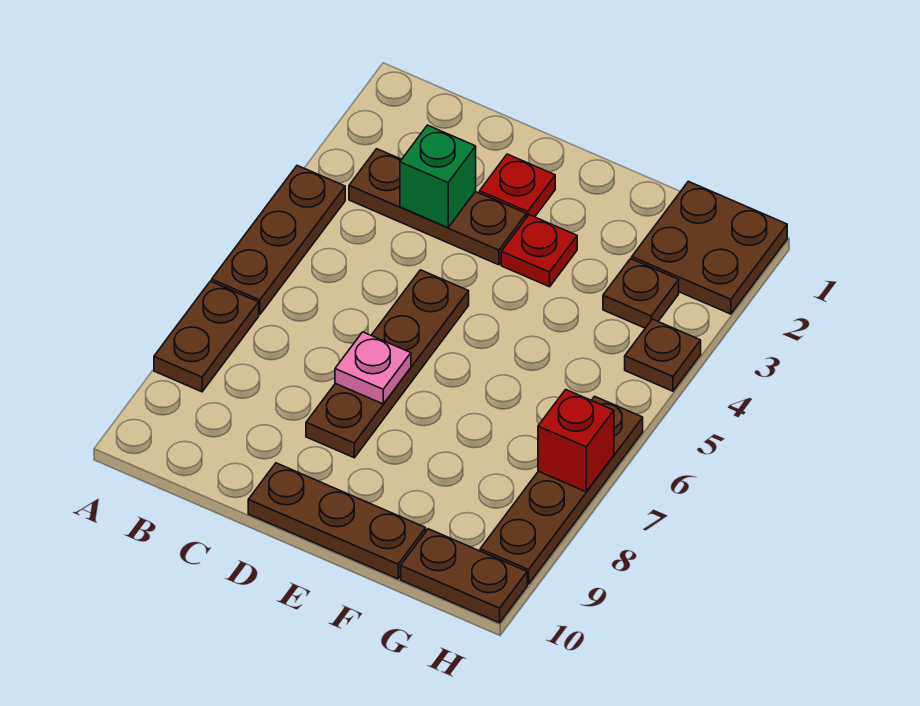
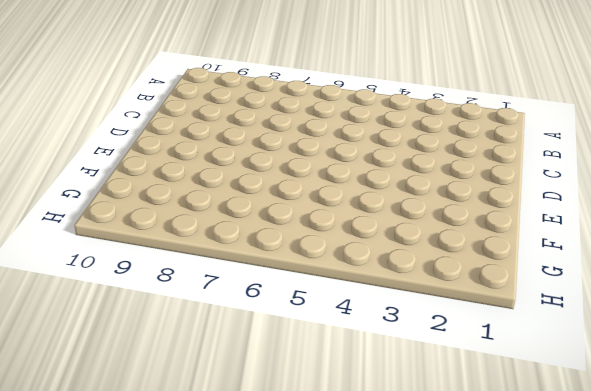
none -> brown 1x3 plate [212,166,345,315]
none -> brown 1x2 plate [154,281,259,392]
none -> brown 1x3 plate [349,149,526,265]

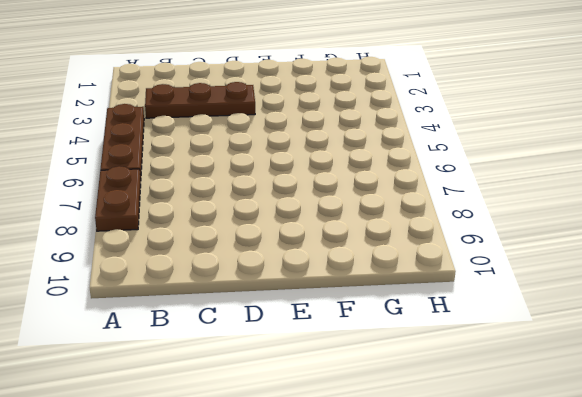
none -> red 1x1 plate [480,154,555,218]
none -> brown 1x4 plate [306,270,469,458]
none -> brown 1x3 plate [248,463,426,579]

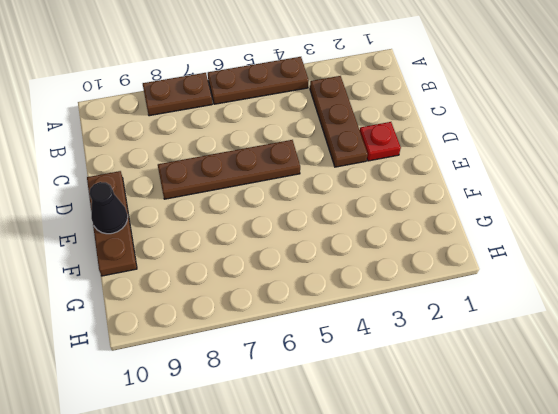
black 1x1 cone [89,182,128,234] -> none
none -> red 1x1 plate [501,215,577,287]
none -> brown 2x2 plate [632,181,787,314]
none -> brown 1x1 plate [603,259,679,328]

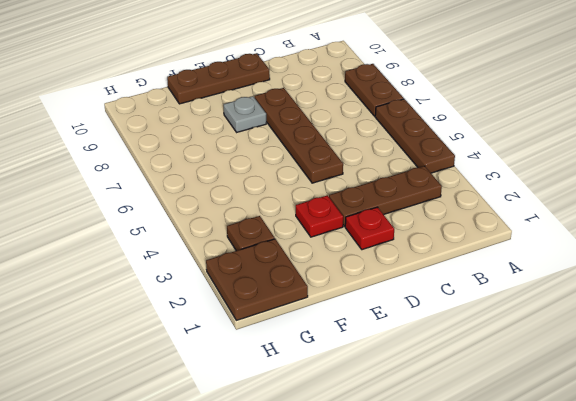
grey 1x1 plate [224,96,266,132] -> none
none -> brown 1x2 plate [401,529,527,623]
none -> brown 1x1 plate [625,319,701,391]
none -> brown 1x4 plate [480,396,643,584]

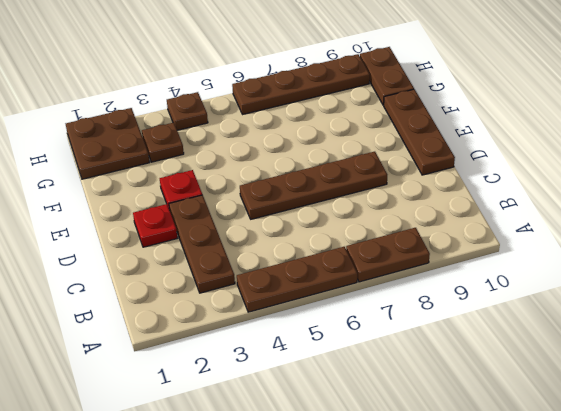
none -> green 1x1 brick [400,125,476,228]
none -> pink 1x1 plate [335,332,411,404]
none -> red 1x1 brick [538,390,614,492]

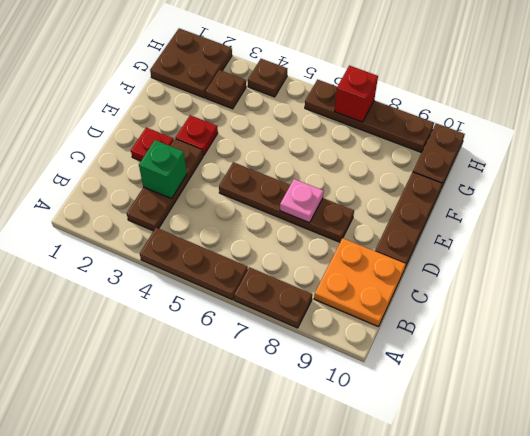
orange 2x2 plate [314,238,406,327] -> none

